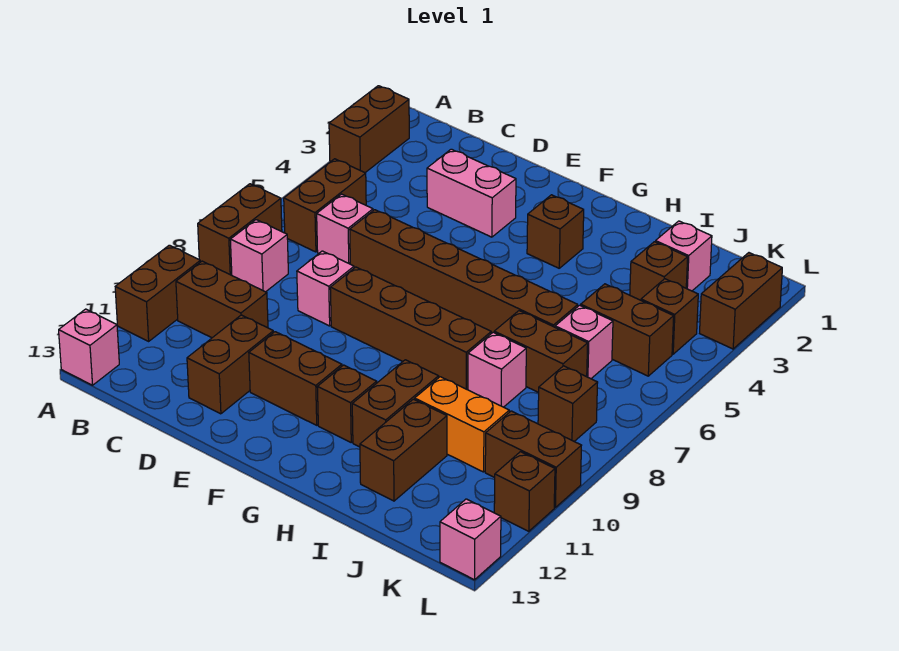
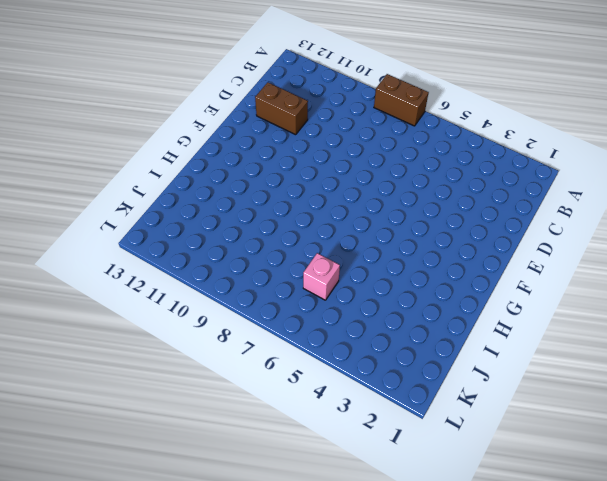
none -> brown 1x2 brick [329,86,409,173]
none -> brown 1x2 brick [115,245,200,341]
none -> pink 1x1 brick [59,309,119,385]
none -> brown 1x2 brick [284,159,366,252]

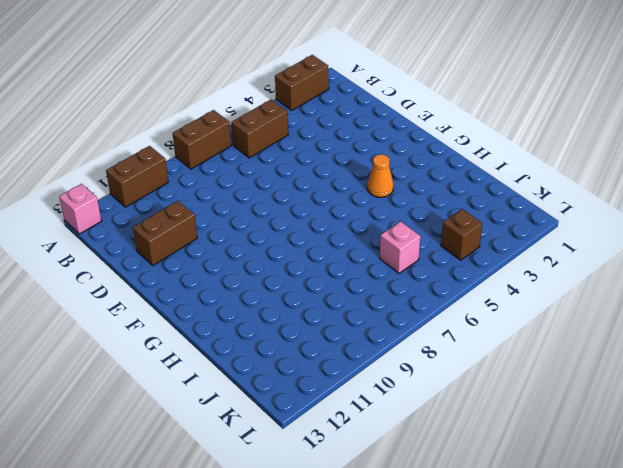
orange 1x1 cone [367,155,393,197] -> none
none -> pink 1x1 brick [230,220,288,292]
none -> brown 1x2 brick [176,261,268,338]
none -> pink 1x1 brick [317,194,373,264]
none -> pink 1x2 brick [427,149,516,237]

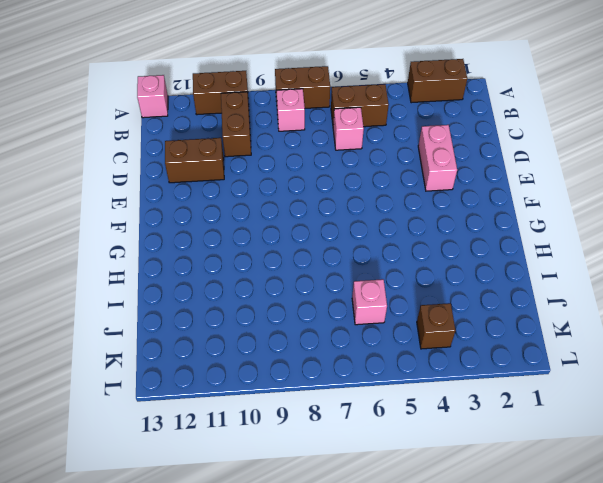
none -> brown 1x6 brick [350,210,578,333]
none -> pink 1x1 brick [297,251,354,326]
none -> brown 1x4 brick [330,267,491,390]
none -> brown 1x2 brick [249,332,342,425]

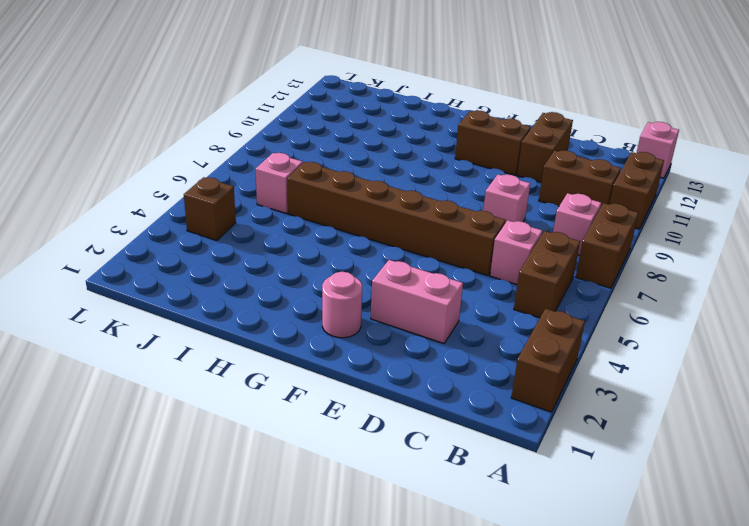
pink 1x1 round brick [322,272,362,338] -> none
none -> brown 1x4 brick [330,267,491,390]
none -> brown 1x1 brick [527,195,584,268]
none -> brown 1x1 brick [317,365,377,442]
none -> brown 1x2 brick [352,360,439,447]

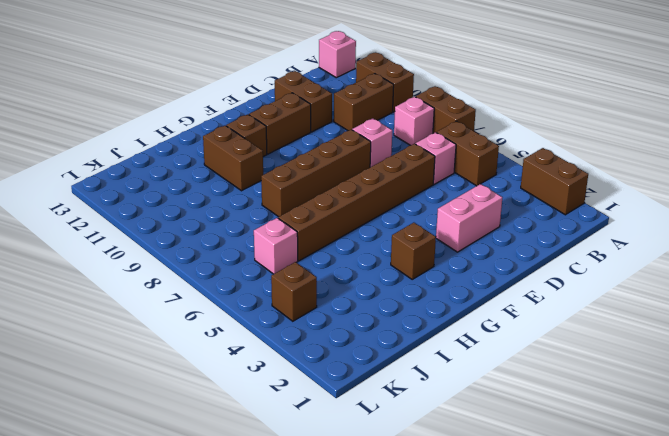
none -> brown 1x2 brick [494,311,588,393]
none -> pink 1x1 brick [468,332,526,407]
none -> orange 1x2 brick [415,377,509,472]
none -> brown 1x2 brick [360,399,447,501]

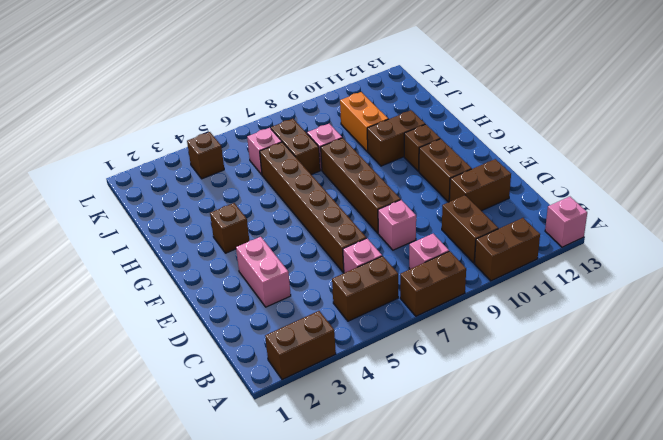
none -> brown 1x2 brick [360,399,447,501]
none -> pink 1x1 brick [656,221,712,291]
none -> brown 1x1 brick [630,242,688,300]
none -> brown 1x2 brick [581,284,674,376]

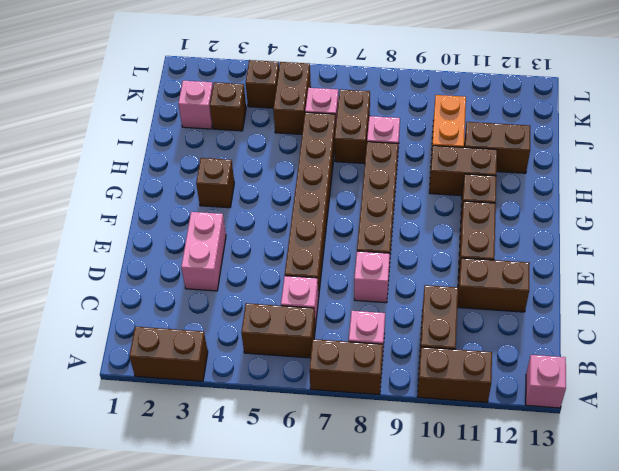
none -> brown 1x1 brick [538,366,598,441]
none -> brown 1x2 brick [485,411,582,507]
none -> brown 1x2 brick [700,253,782,349]
none -> brown 1x1 brick [494,452,555,531]

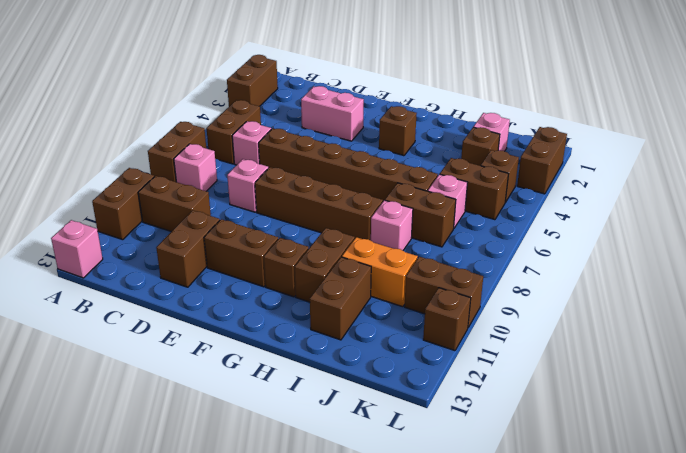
none -> brown 1x1 brick [538,366,598,441]
none -> pink 1x1 brick [440,499,501,580]

